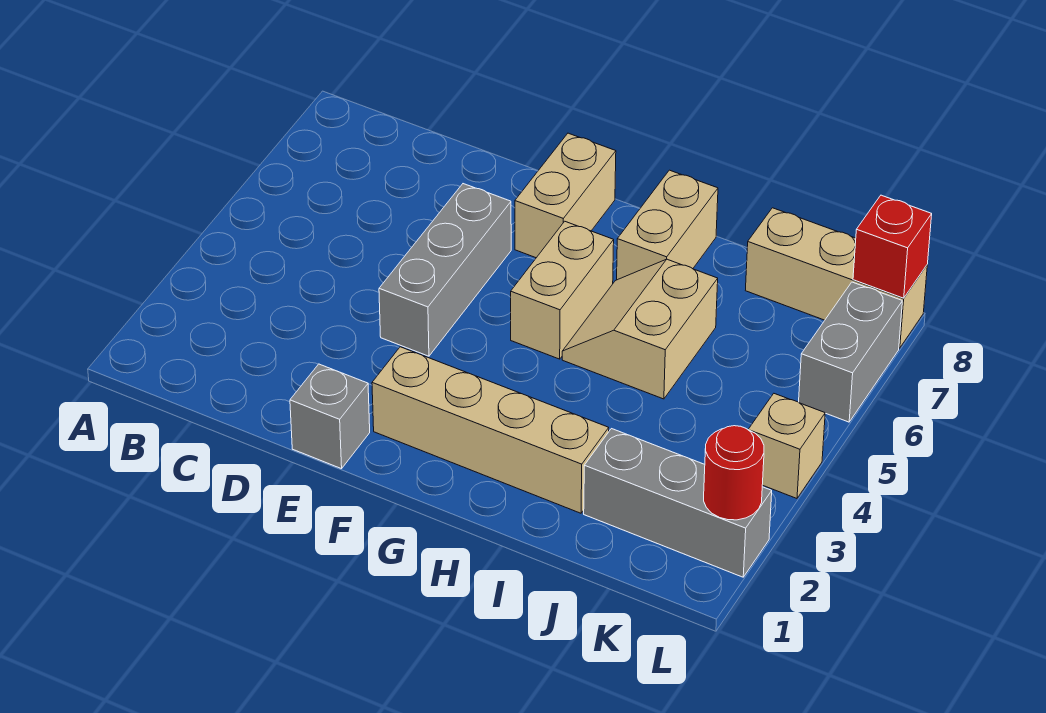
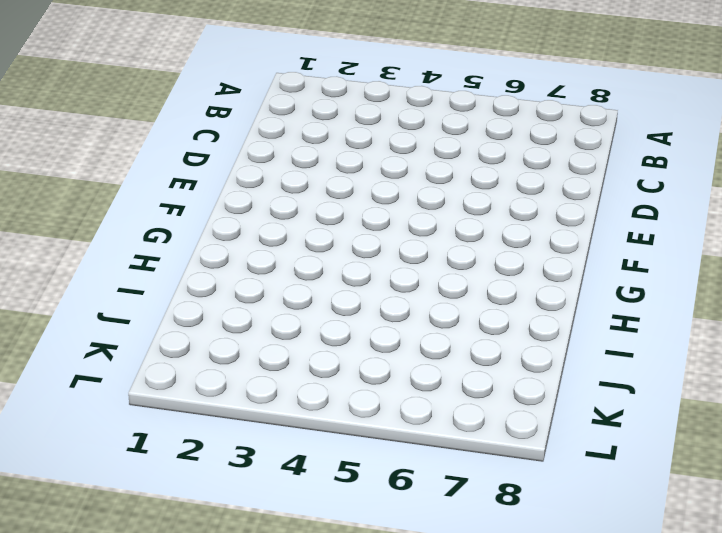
none -> grey 1x1 brick [290,364,370,469]
none -> grey 1x3 brick [379,184,511,356]
none -> tan 1x4 brick [372,347,609,513]

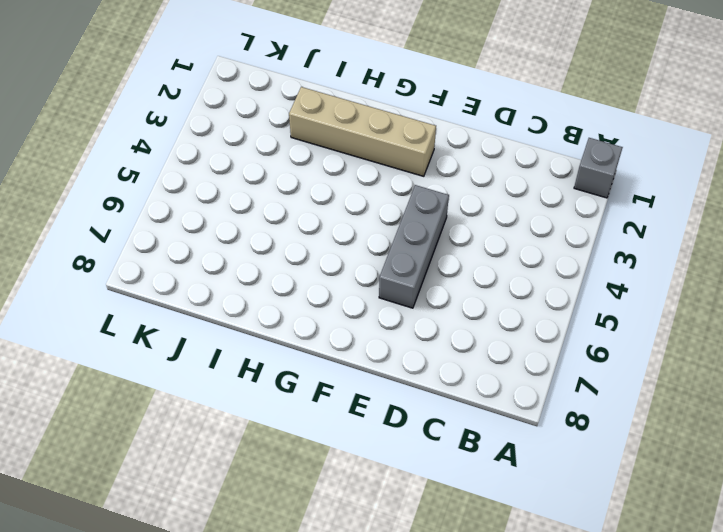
grey 1x1 brick [574,138,623,198] -> grey 1x1 brick moved to [290,364,370,469]
none -> tan 1x2 brick [515,133,616,258]
none -> tan 1x2 brick [511,221,614,359]
none -> tan 2x2 slope [562,259,718,399]

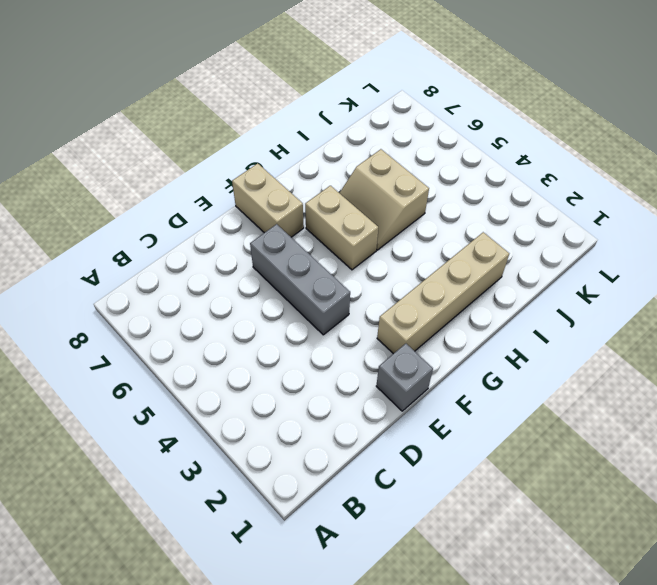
none -> tan 1x2 brick [617,170,718,280]
none -> grey 1x3 brick [584,429,772,577]
none -> tan 1x3 brick [745,208,927,348]

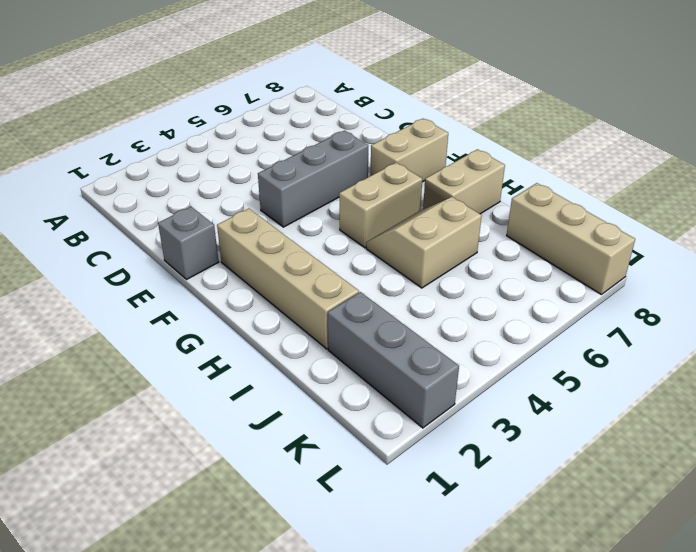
none -> tan 1x1 brick [748,394,825,498]
none -> grey 1x2 brick [799,282,902,422]
none -> red 1x1 round brick [704,426,764,520]

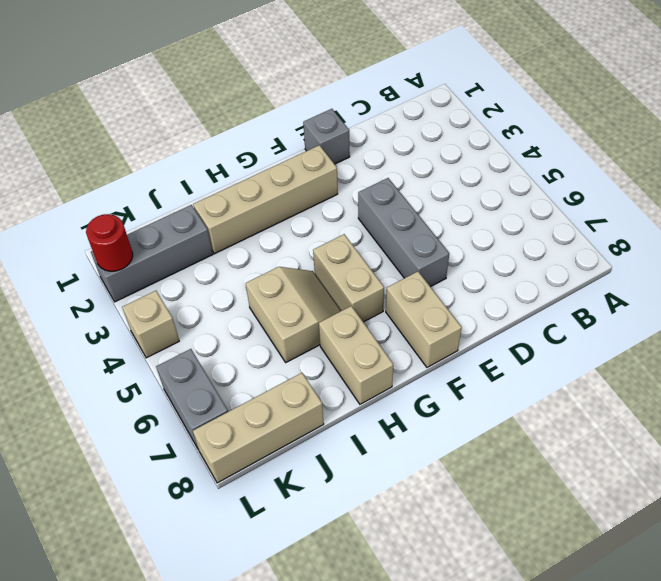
none -> red 1x1 brick [853,195,932,298]

